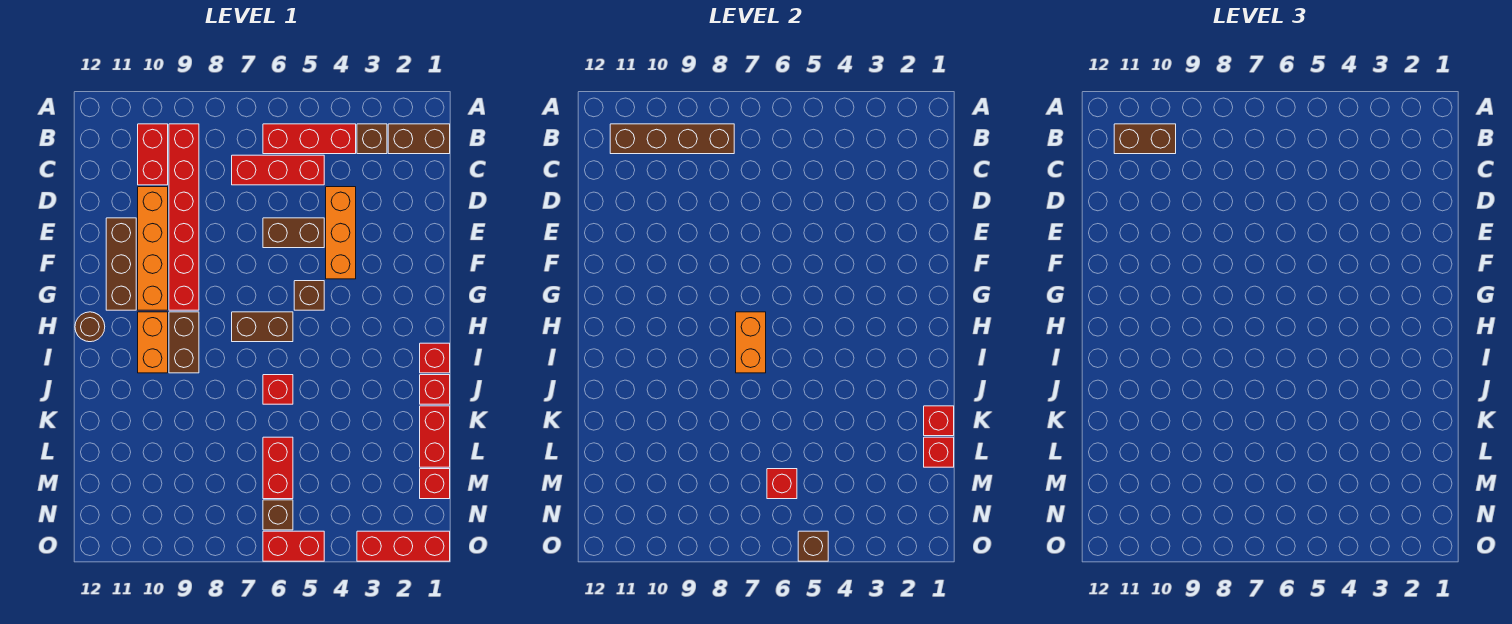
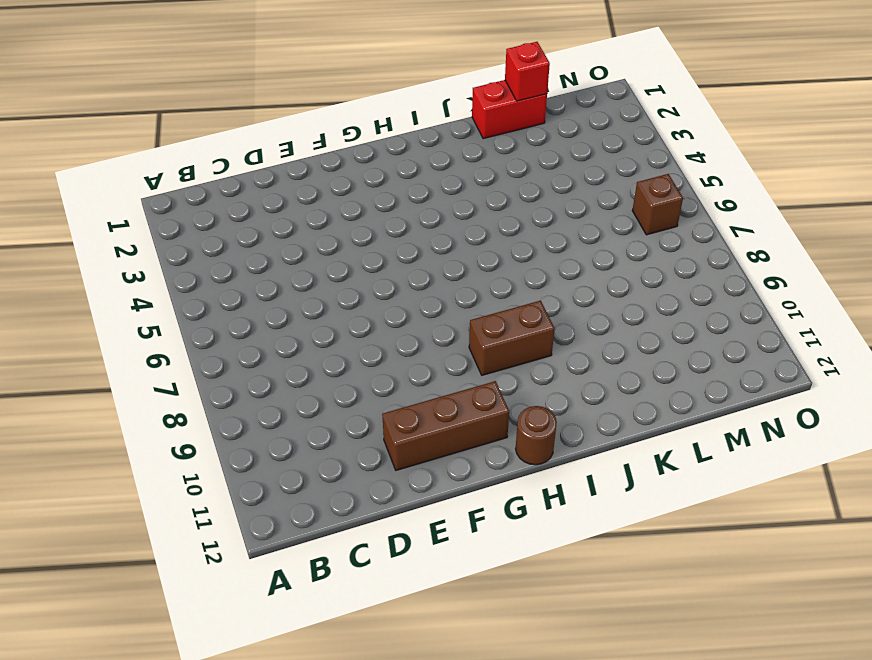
none -> brown 1x2 brick [388,124,450,154]
none -> brown 1x1 brick [357,124,387,154]
none -> red 1x3 brick [263,124,356,154]
none -> red 1x6 brick [169,124,199,310]

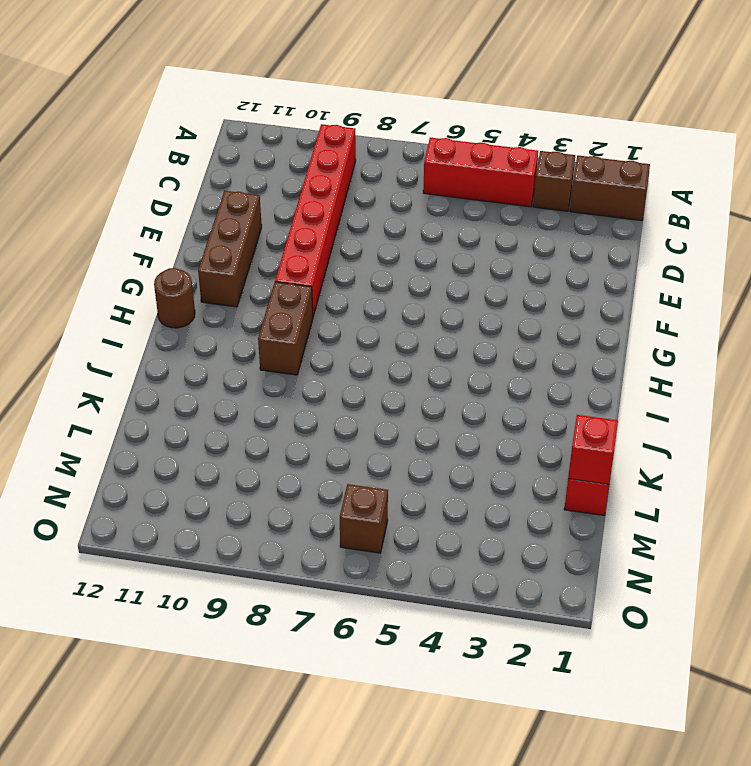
none -> red 1x2 brick [138,124,168,185]
none -> red 1x3 brick [232,155,324,185]
none -> orange 1x3 brick [326,187,356,279]
none -> orange 1x4 brick [138,187,168,310]

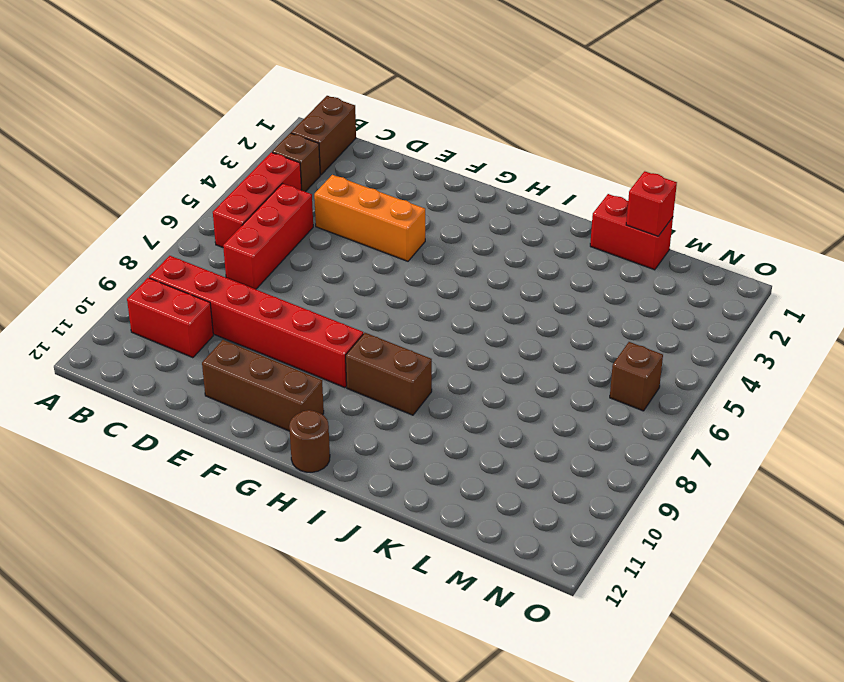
none -> orange 1x4 brick [138,187,168,310]
none -> brown 1x2 brick [263,218,324,248]
none -> brown 1x1 brick [294,281,324,310]
none -> brown 1x2 brick [232,312,293,342]

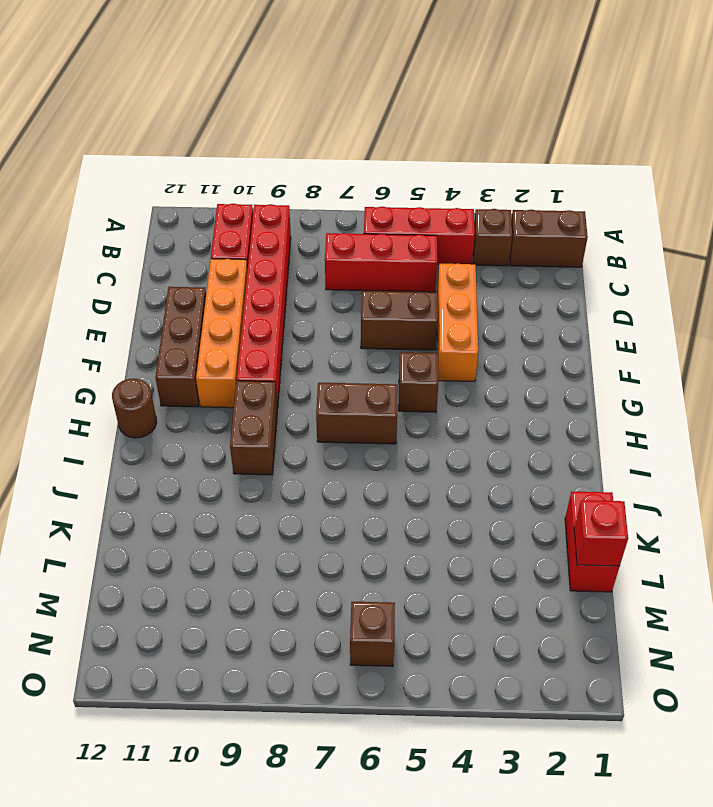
none -> orange 1x2 brick [138,312,168,373]
none -> red 1x1 brick [420,343,450,373]
none -> red 1x1 brick [420,375,450,404]
none -> red 1x1 brick [263,375,293,404]

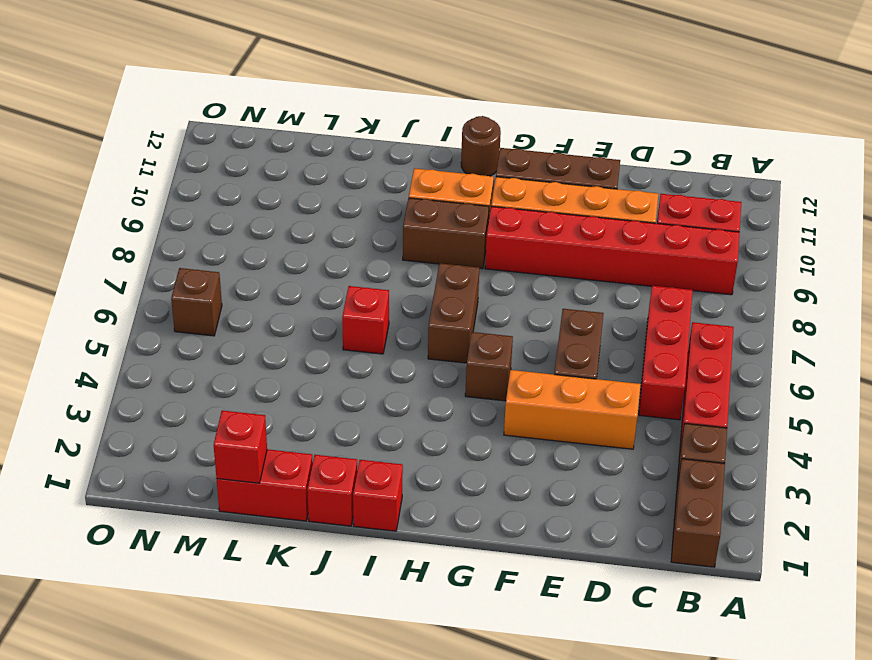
none -> red 1x2 brick [263,437,293,499]
none -> red 1x1 brick [420,469,450,499]
none -> red 1x3 brick [357,531,450,561]
none -> red 1x2 brick [263,531,324,561]

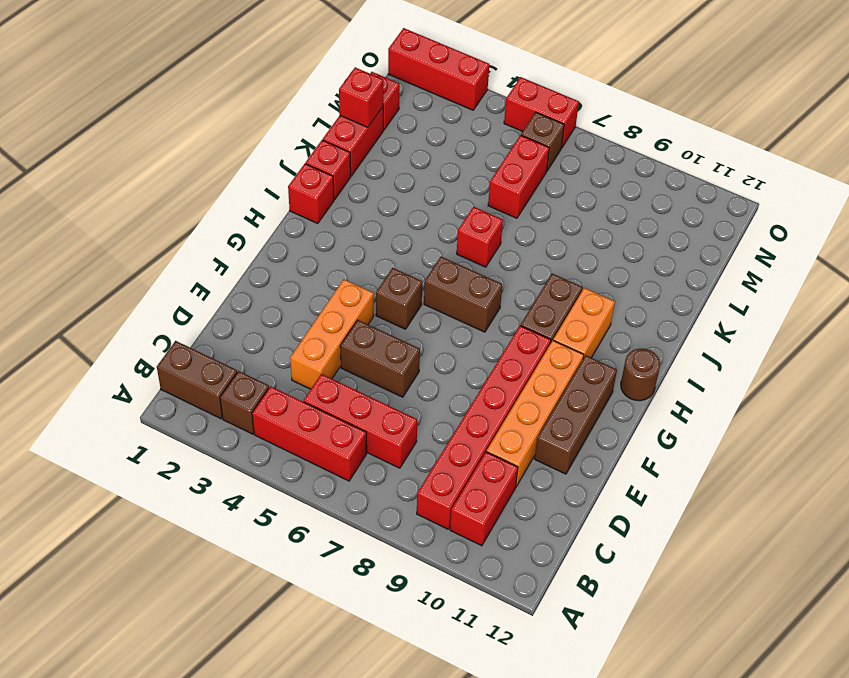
none -> brown 1x4 brick [610,124,734,154]
none -> orange 1x2 brick [736,312,766,373]
none -> red 1x1 brick [924,406,954,436]
none -> red 1x1 brick [767,469,797,499]

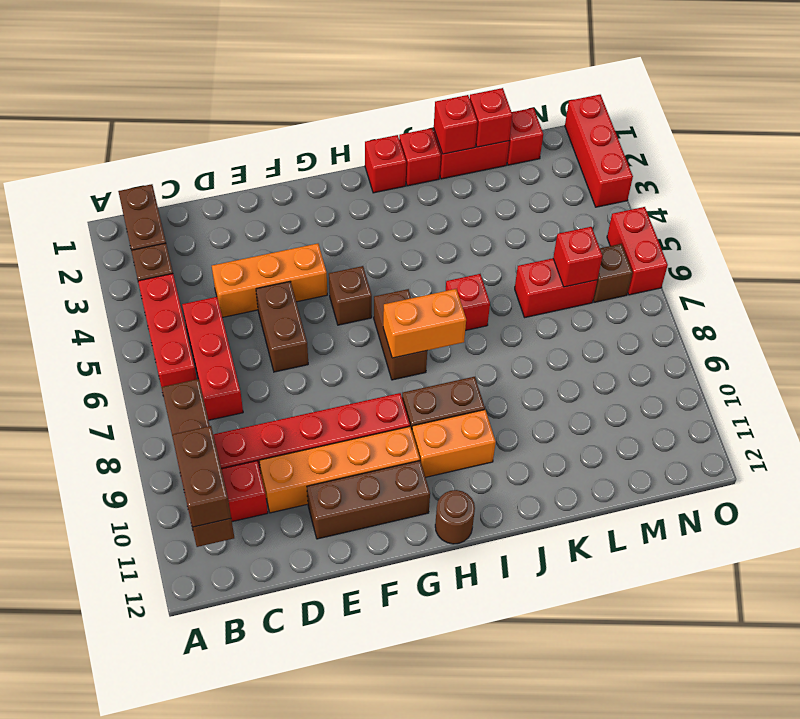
none -> brown 1x1 brick [798,531,828,561]

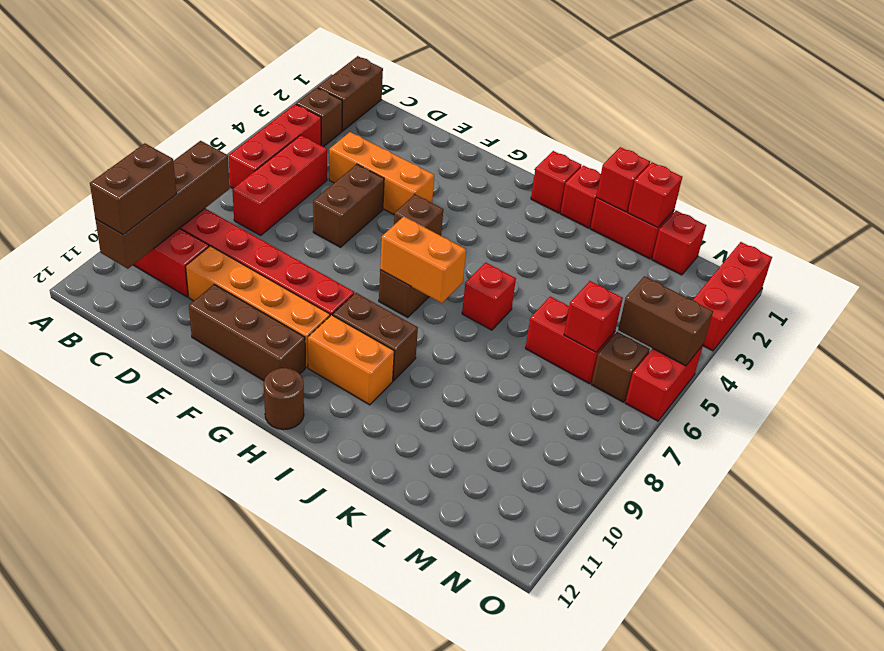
brown 1x2 brick [618,276,713,366] -> brown 1x1 brick [798,531,828,561]

